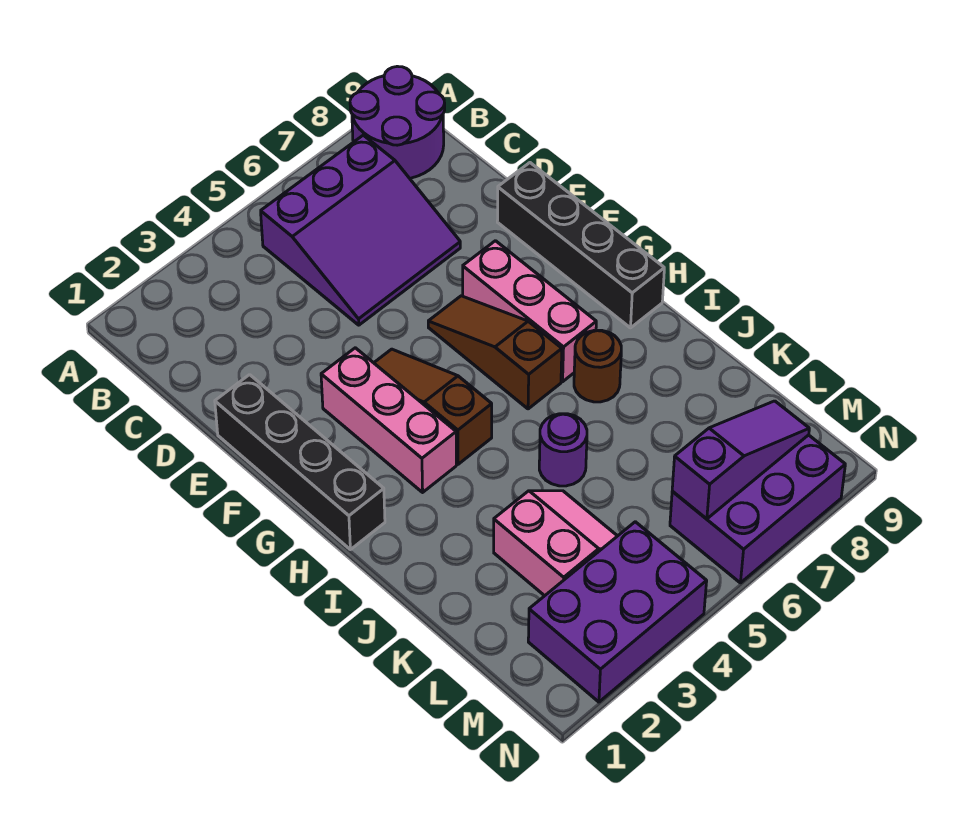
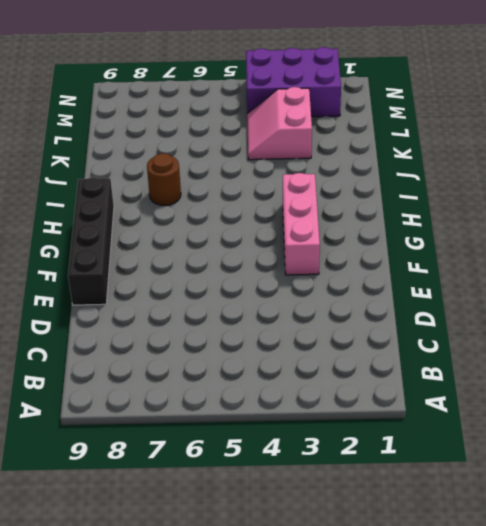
none -> purple 2x2 round brick [350,66,445,178]
none -> purple 3x3 slope [261,135,460,325]
none -> black 1x4 brick [215,375,385,550]

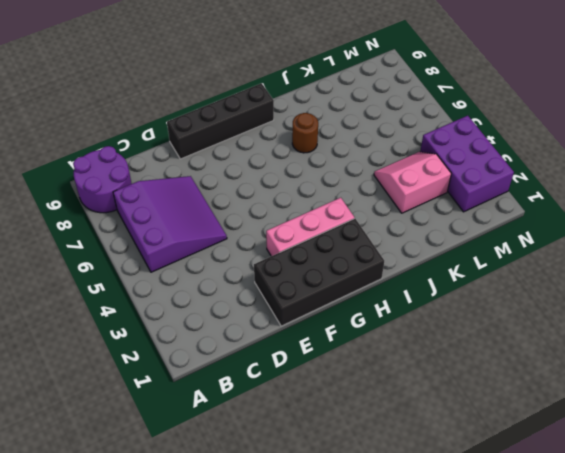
black 2x4 brick [254,218,384,326] -> black 1x4 brick [215,375,385,550]
none -> brown 1x3 slope [374,349,492,464]
none -> brown 1x3 slope [428,296,562,409]
none -> pink 1x3 brick [463,241,596,382]

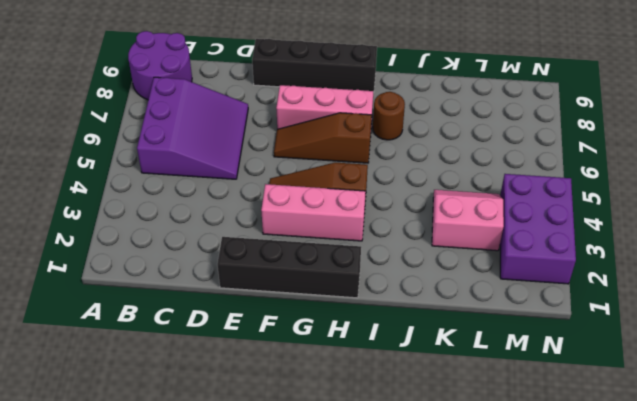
none -> purple 1x1 round brick [539,414,587,486]
none -> purple 2x3 brick [670,435,845,583]
none -> purple 1x3 slope [672,401,809,519]

